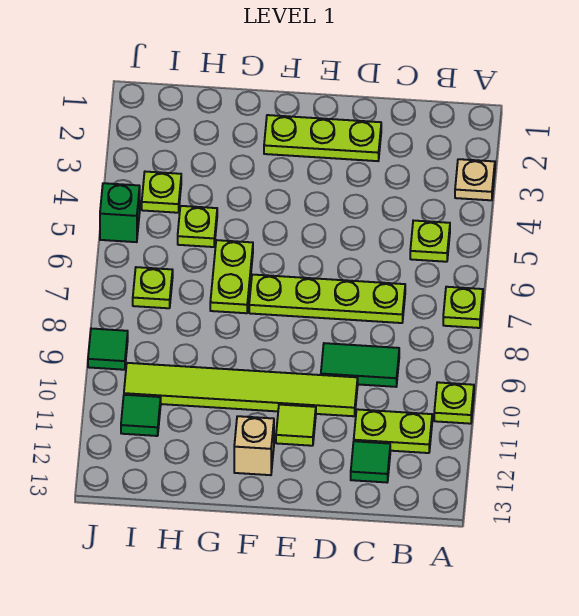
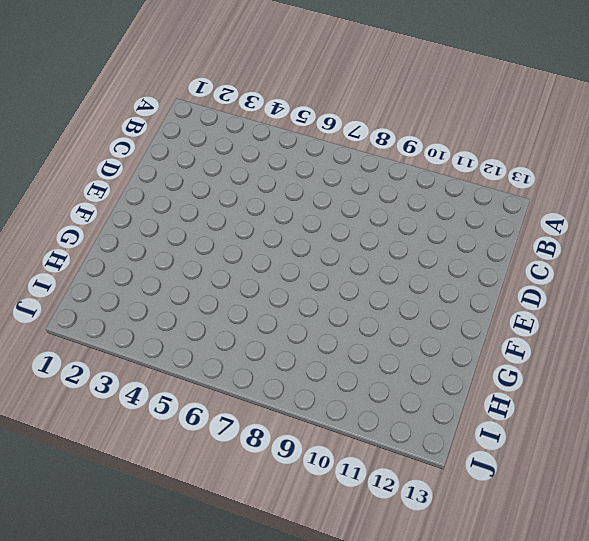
none -> tan 1x1 plate [455,159,495,200]
none -> lime 1x1 plate [443,287,483,328]
none -> lime 1x1 plate [434,382,474,424]

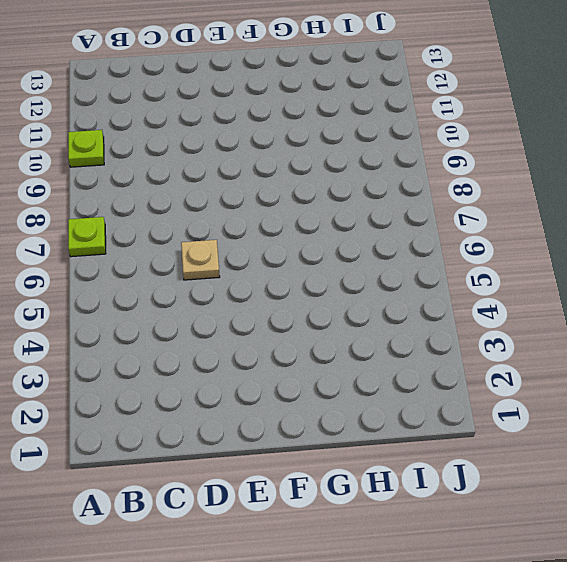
tan 1x1 plate [181,240,220,280] -> tan 1x1 plate moved to [455,159,495,200]
none -> lime 1x1 plate [410,221,450,262]
none -> lime 1x2 plate [354,409,432,453]
none -> lime 1x4 plate [249,275,405,323]

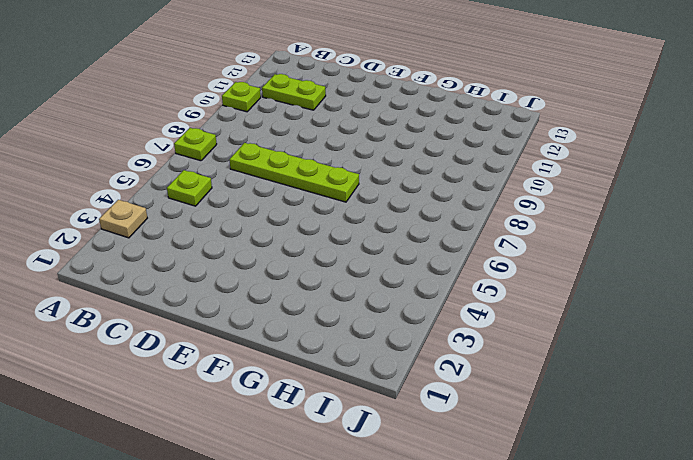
none -> green 1x2 tile [321,343,399,387]
none -> green 1x1 tile [351,441,390,482]
none -> lime 1x3 plate [264,115,381,161]

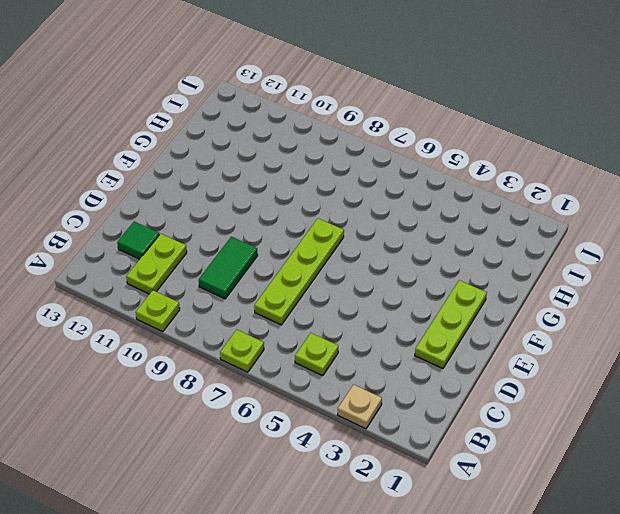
none -> lime 1x6 tile [124,363,358,416]
none -> lime 1x1 tile [276,405,316,446]
none -> tan 1x1 brick [234,416,274,475]

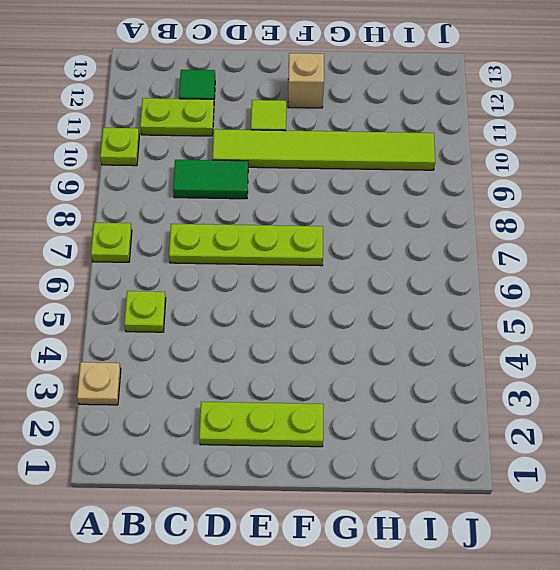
none -> lime 1x2 plate [210,240,253,313]
none -> lime 1x1 plate [178,206,217,247]
none -> lime 1x1 plate [142,172,181,213]

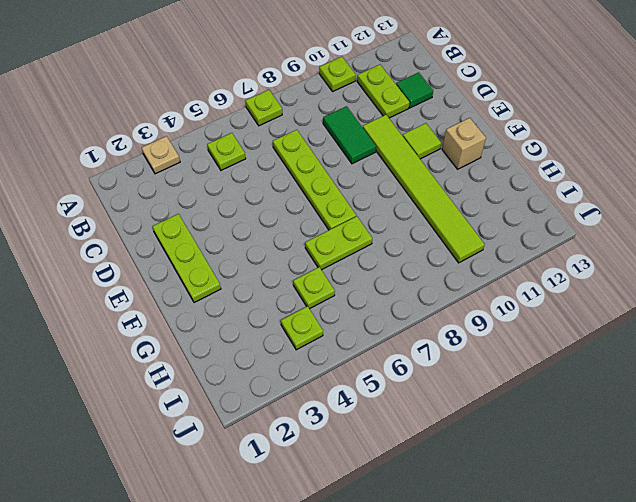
none -> lime 1x1 plate [133,267,173,308]
none -> green 1x1 tile [121,395,161,436]
none -> green 1x1 brick [100,183,140,242]

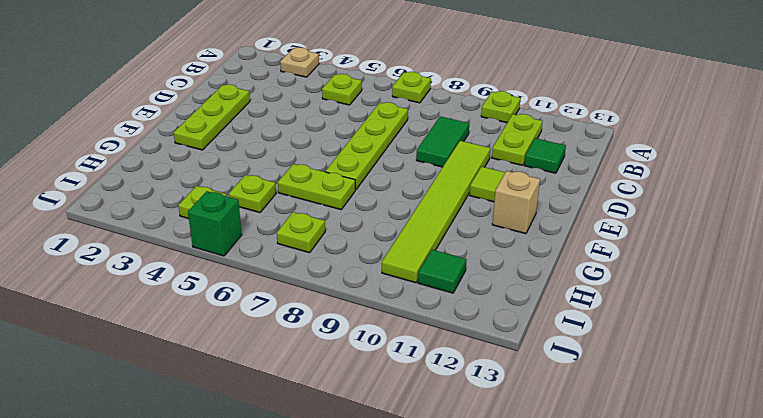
none -> green 1x1 tile [88,329,128,370]

